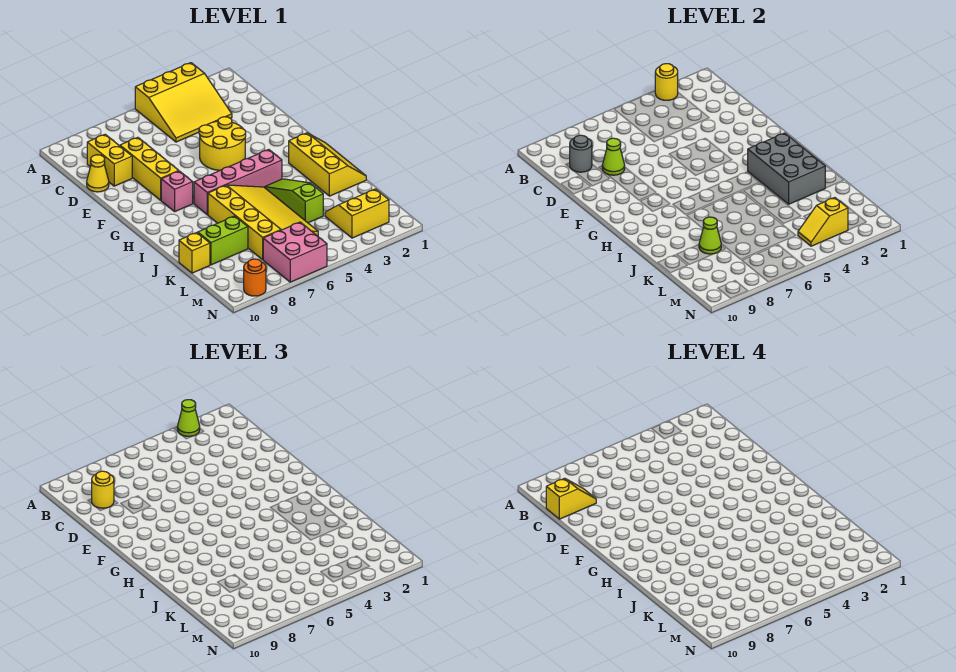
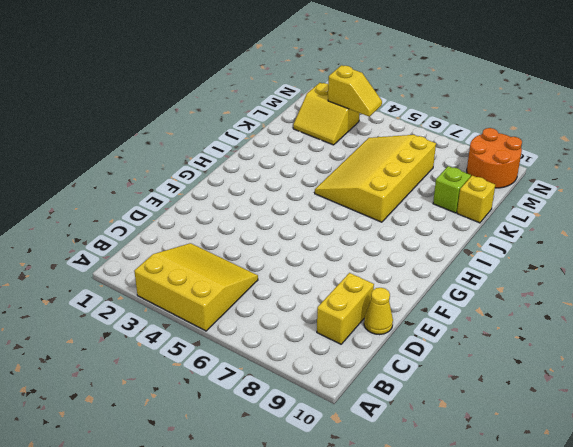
lime 1x1 brick [433,166,471,213] -> lime 1x2 brick [198,216,248,265]
orange 2x2 round brick [467,128,522,188] -> orange 1x1 round brick [244,259,266,296]
none -> yellow 1x3 brick [120,137,178,200]
none -> yellow 2x2 round brick [199,117,246,170]
none -> pink 1x1 brick [161,171,193,212]

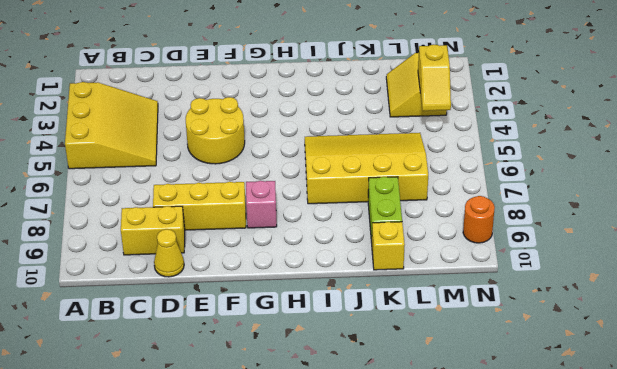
none -> yellow 2x3 slope [289,133,366,196]
none -> pink 1x4 brick [194,150,282,215]
none -> lime 1x3 slope [265,179,323,223]

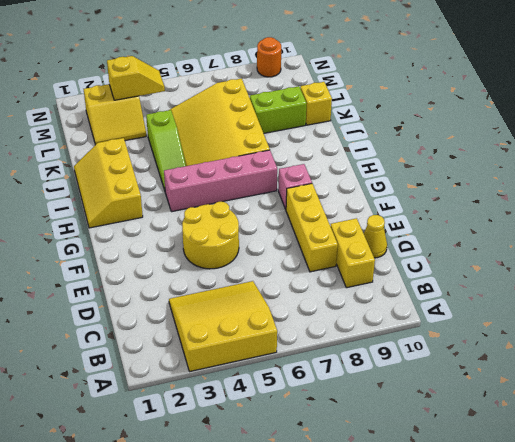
none -> pink 2x2 brick [263,222,327,282]
none -> yellow 1x1 round brick [655,64,678,100]
none -> grey 1x1 round brick [570,135,592,172]

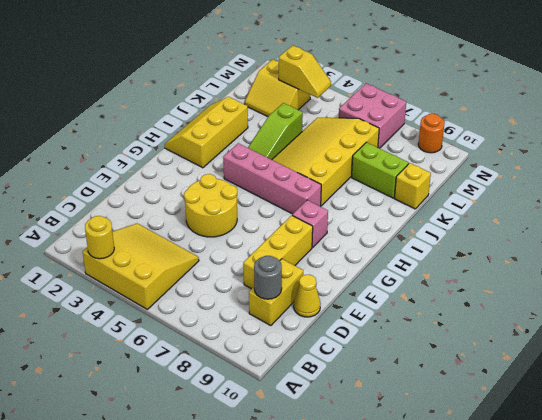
none -> lime 1x1 cone [602,138,625,175]
none -> grey 2x3 brick [748,133,825,204]
none -> lime 1x1 cone [699,217,721,254]

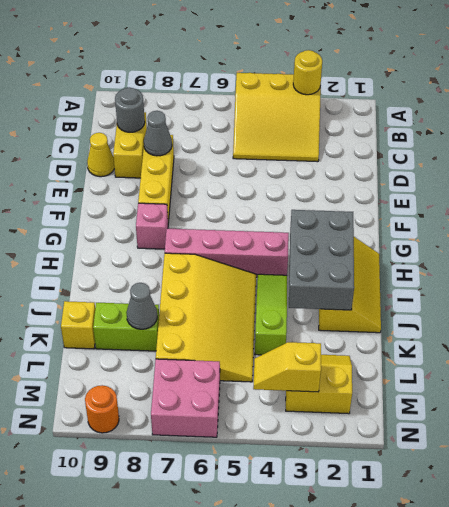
grey 1x1 cone [144,111,172,156] -> lime 1x1 cone [602,138,625,175]
grey 1x1 cone [126,283,157,329] -> lime 1x1 cone [699,217,721,254]
none -> yellow 2x2 round brick [199,117,246,170]
none -> lime 1x1 cone [177,400,200,437]
none -> yellow 1x1 round brick [92,471,114,508]

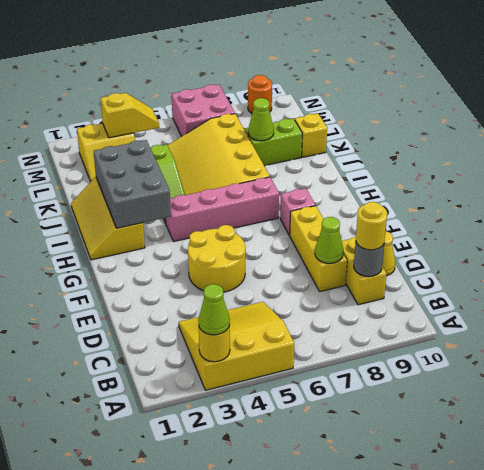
none -> yellow 1x2 slope [546,478,596,519]

